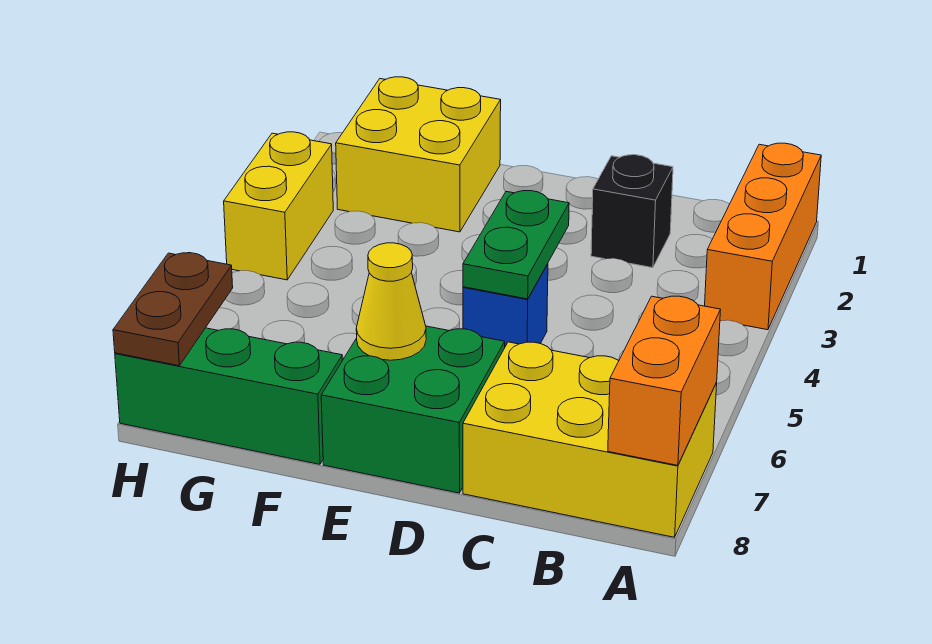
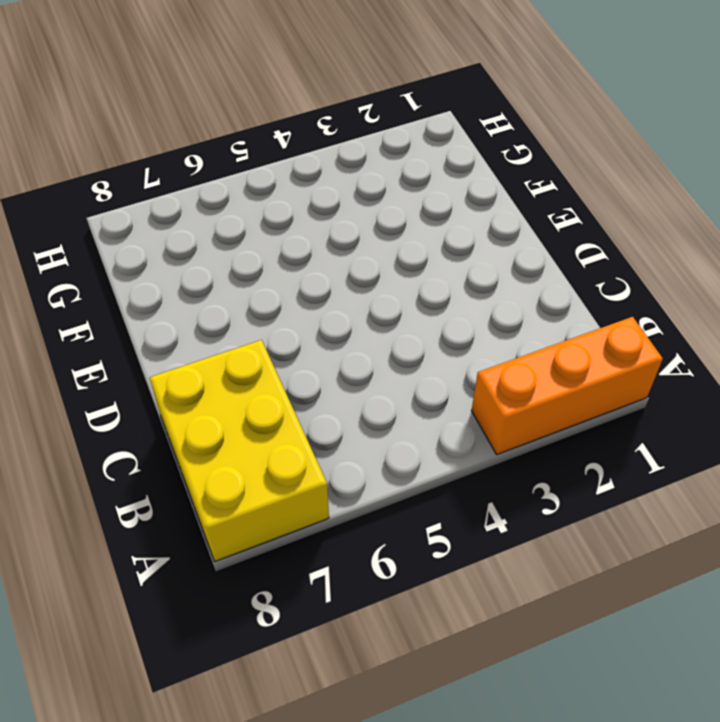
none -> black 1x1 brick [591,155,673,268]
none -> blue 1x1 brick [463,264,548,346]
none -> green 2x2 brick [321,326,505,493]

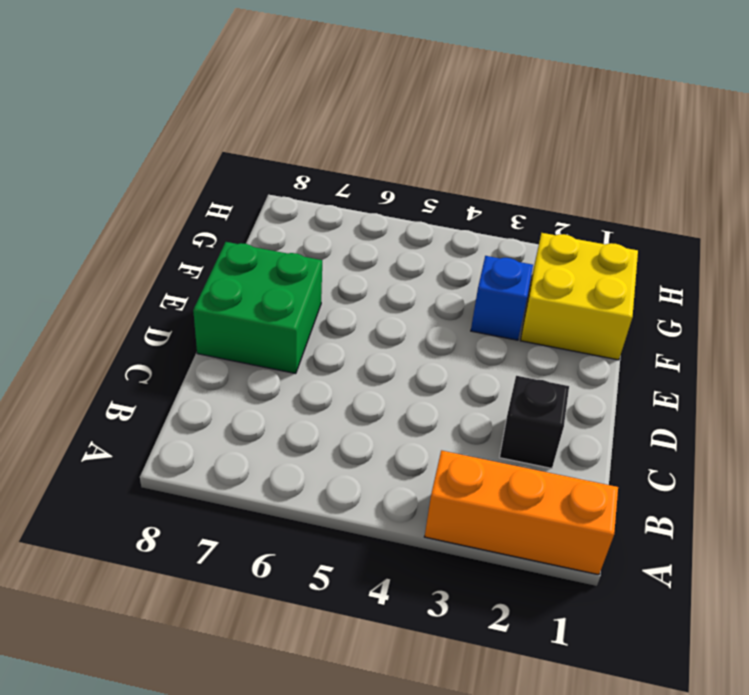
blue 1x1 brick [471,256,533,340] -> blue 1x1 brick moved to [463,264,548,346]
none -> yellow 2x3 brick [463,342,717,537]
none -> green 1x3 brick [115,328,342,464]
none -> yellow 1x2 brick [224,132,333,280]

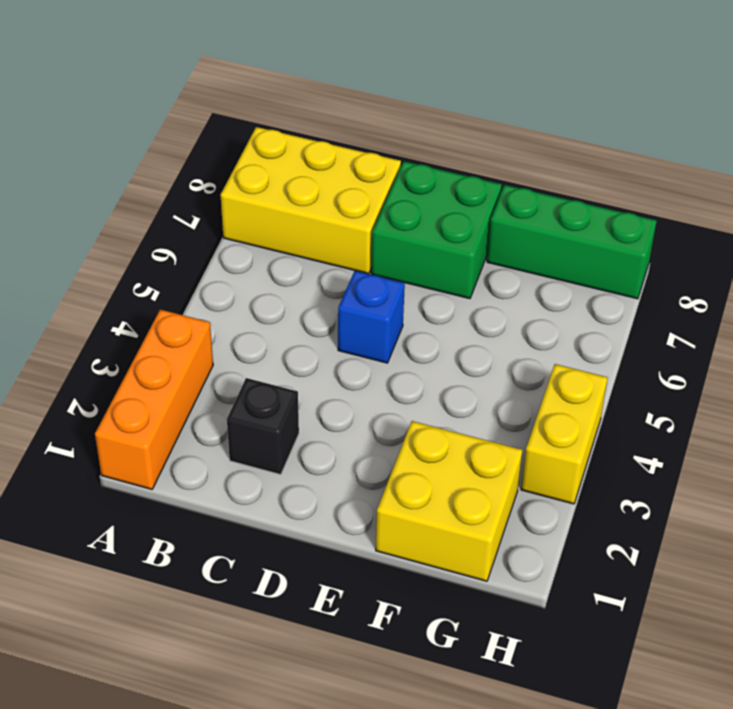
none -> orange 1x2 brick [608,296,720,465]
none -> green 1x2 plate [463,191,569,299]
none -> yellow 1x1 cone [356,243,426,360]

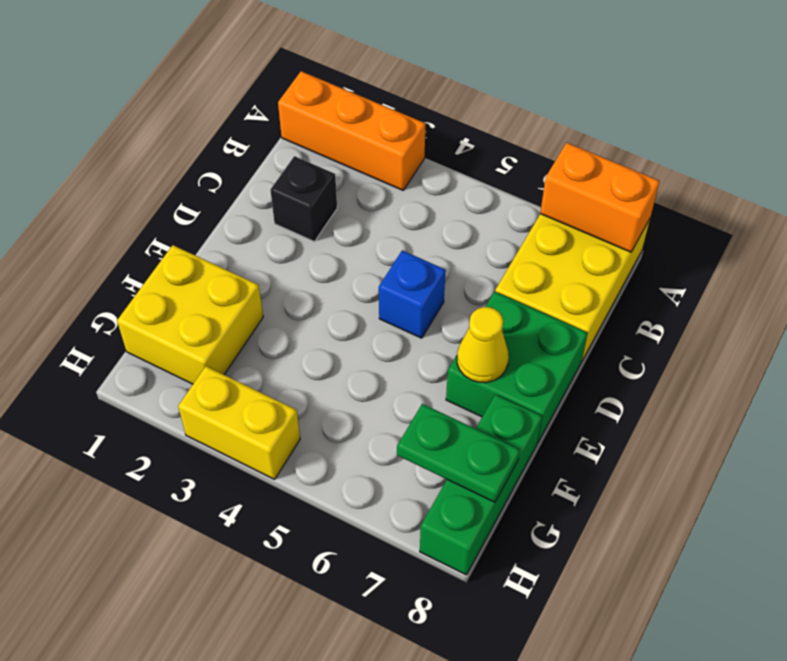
green 1x2 plate [397,404,520,502] -> green 1x2 plate moved to [463,191,569,299]
none -> brown 1x2 plate [113,253,233,366]

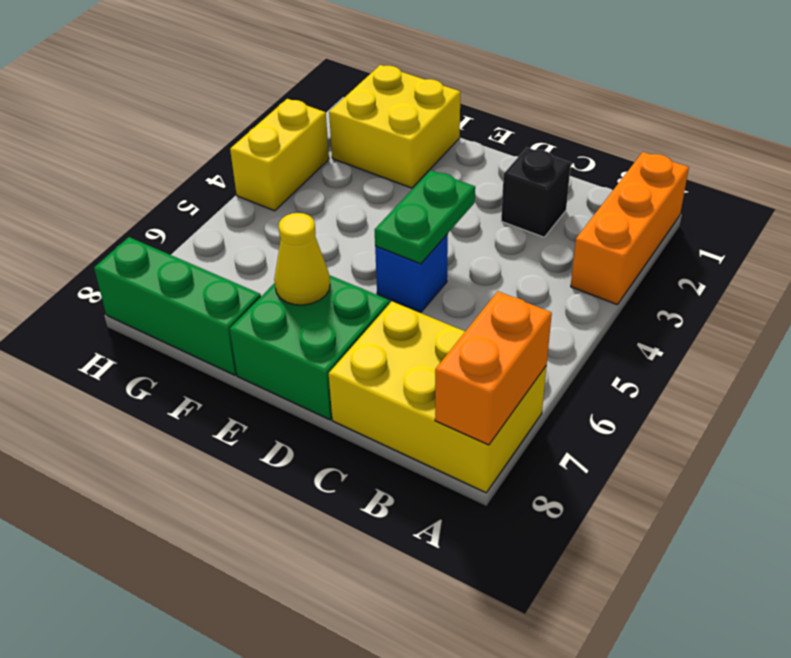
none -> brown 1x2 plate [113,253,233,366]

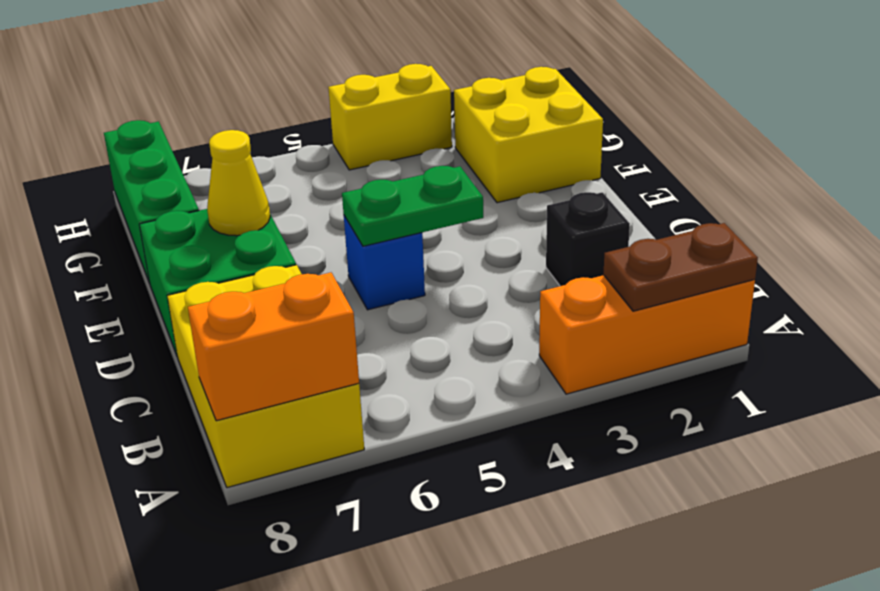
brown 1x2 plate [603,223,758,311] -> brown 1x2 plate moved to [113,253,233,366]

